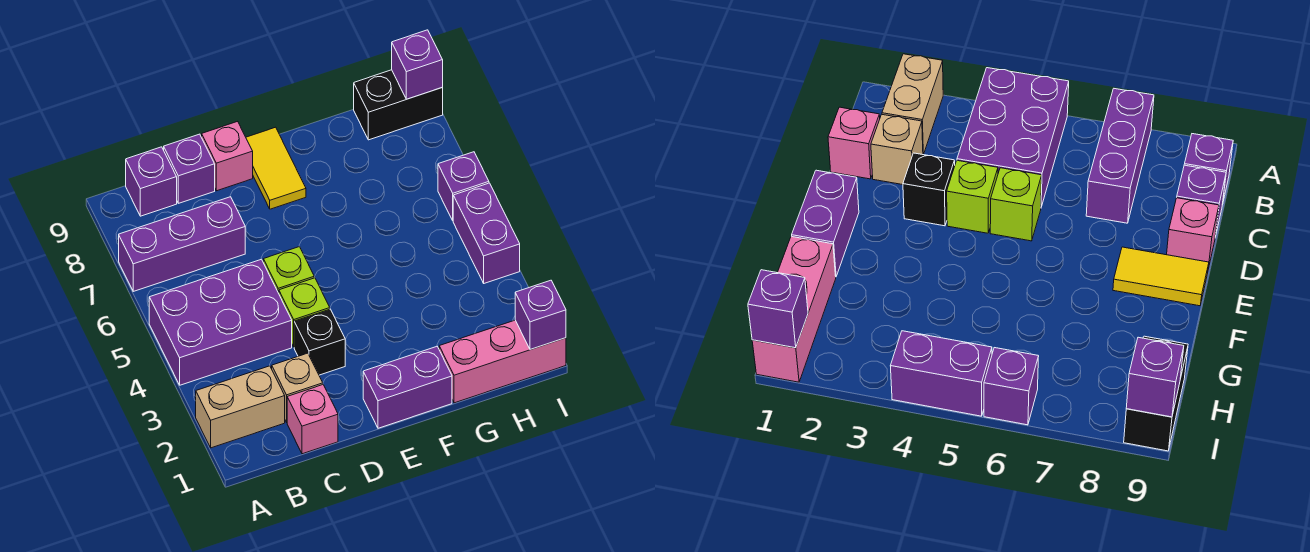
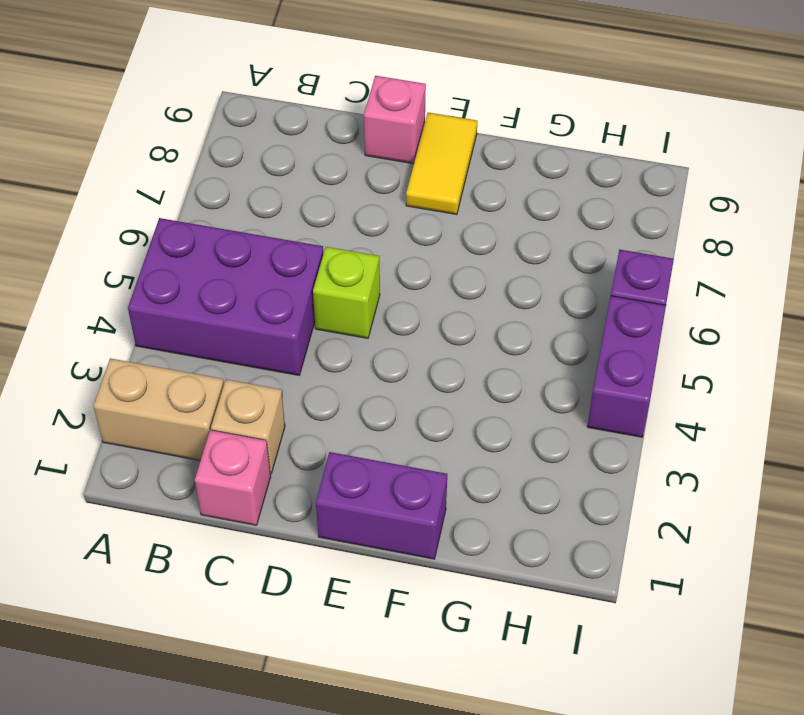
none -> purple 1x3 brick [119,197,245,291]
none -> purple 1x1 brick [126,147,177,216]
none -> purple 1x1 brick [164,134,215,203]

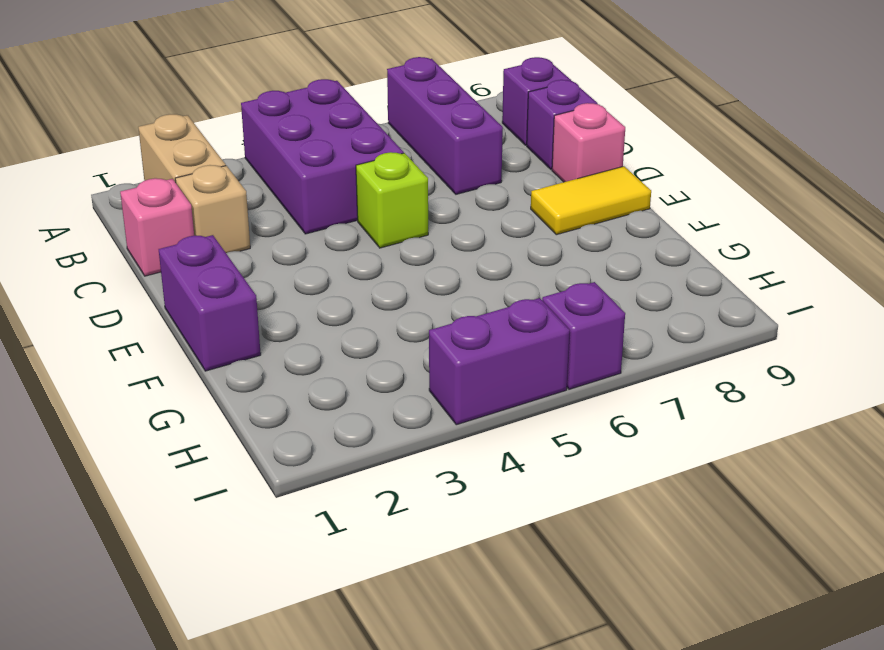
none -> black 1x1 brick [294,309,345,375]
none -> lime 1x1 brick [279,278,330,347]
none -> pink 1x3 brick [439,320,566,403]

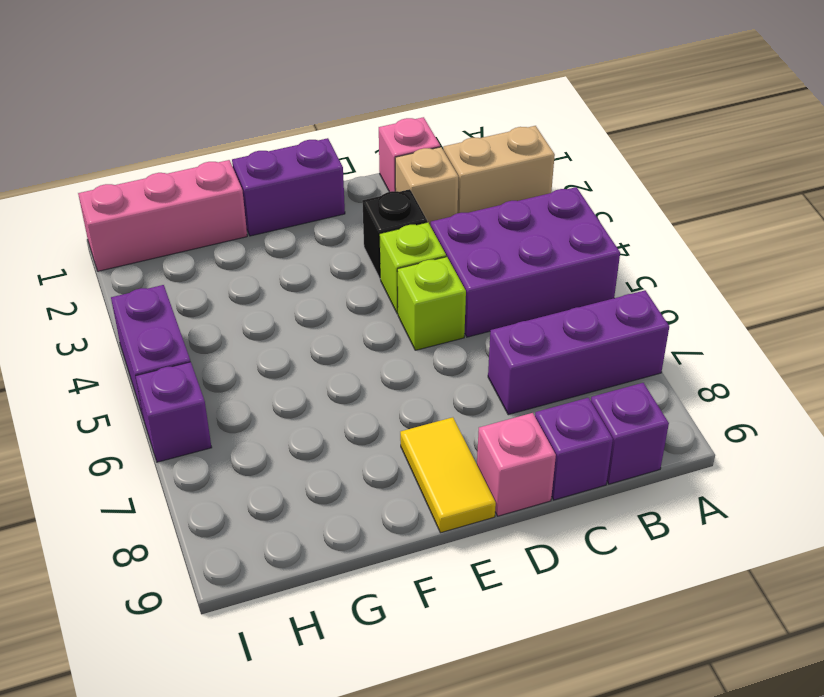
none -> black 1x2 brick [354,70,443,140]
none -> purple 1x1 brick [515,280,566,350]
none -> purple 1x1 brick [392,30,443,99]

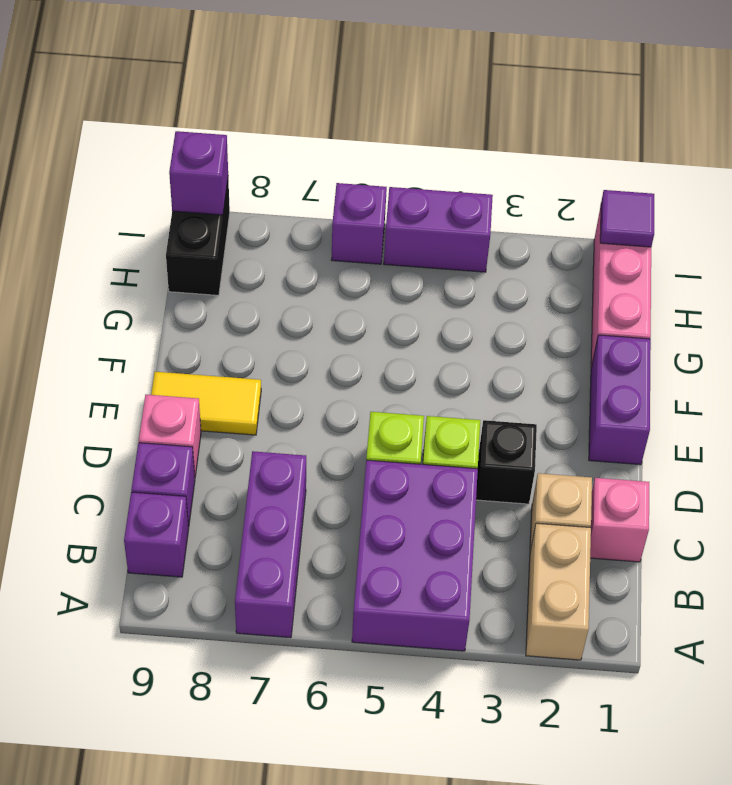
purple 1x1 tile [600,190,654,247] -> purple 1x1 brick [515,280,566,350]

